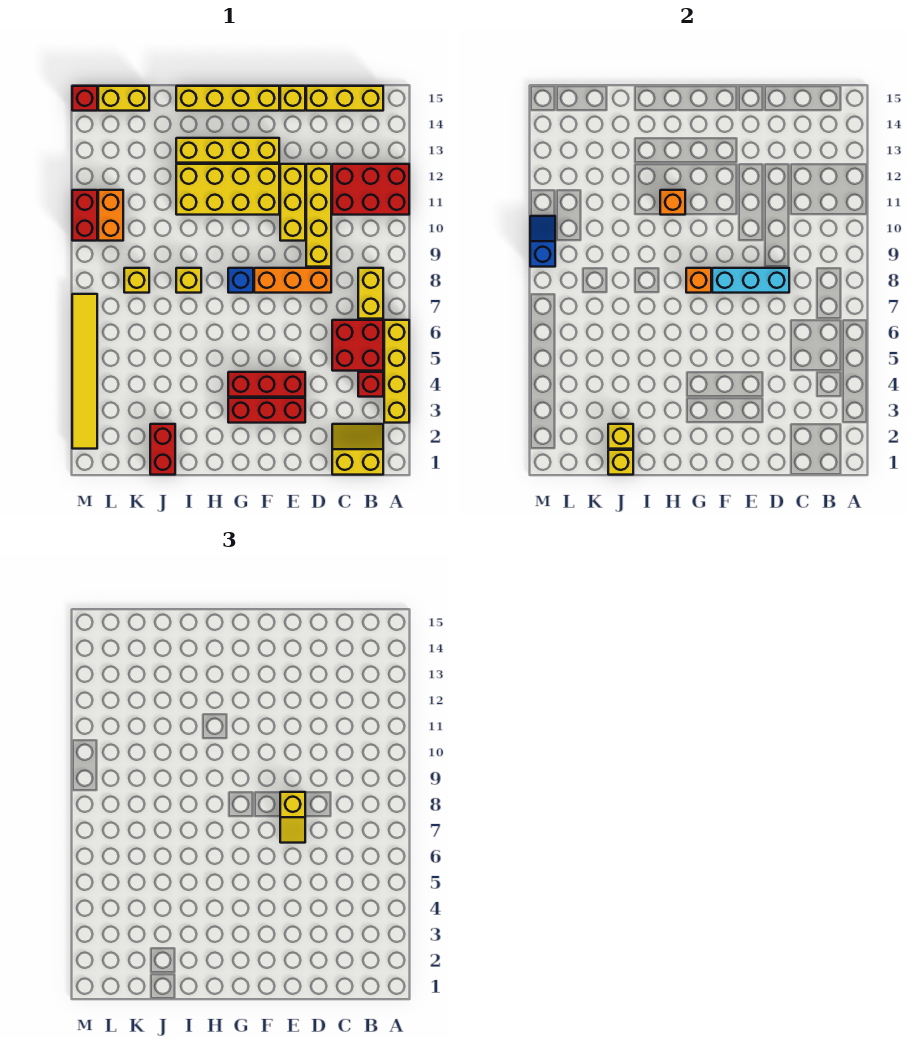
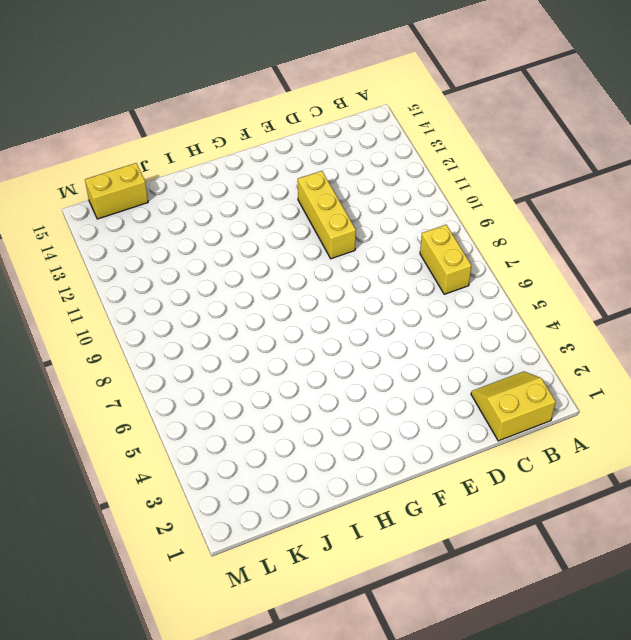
none -> yellow 1x4 brick [384,320,409,423]
none -> red 2x3 brick [332,164,409,215]
none -> red 1x1 brick [358,372,383,397]
none -> red 2x2 brick [332,320,383,371]

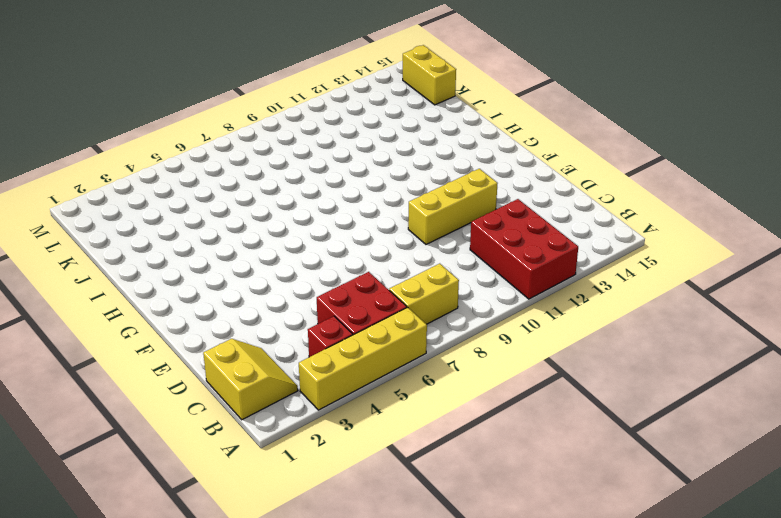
none -> yellow 1x3 brick [306,86,383,111]
none -> orange 1x3 brick [254,268,331,293]
none -> yellow 1x4 brick [306,164,331,267]
none -> red 1x3 brick [228,398,305,423]

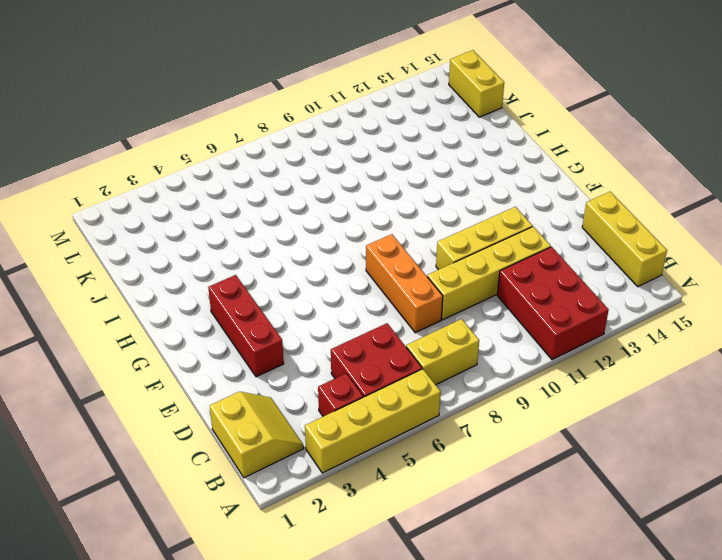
none -> red 1x3 brick [228,372,305,397]
none -> yellow 1x1 brick [280,86,305,111]
none -> yellow 2x4 brick [176,164,279,215]
none -> yellow 1x4 brick [176,138,279,163]

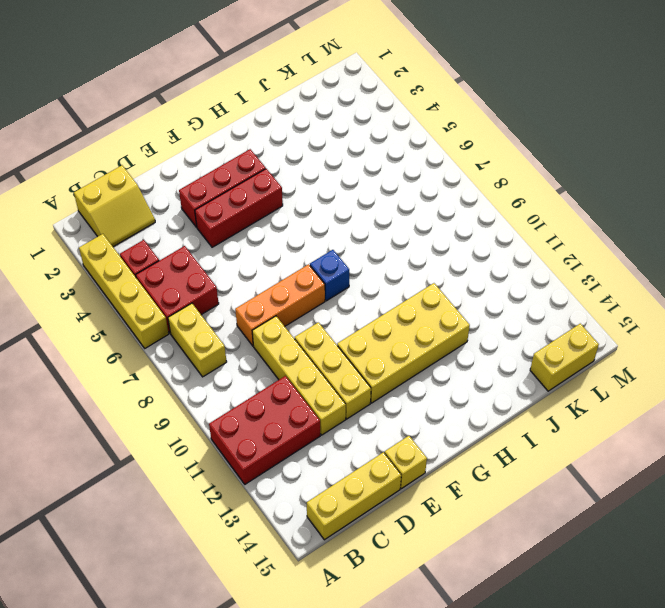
none -> yellow 1x4 brick [176,138,279,163]
none -> yellow 1x4 brick [176,86,279,111]
none -> yellow 1x1 brick [176,268,201,293]
none -> red 1x2 brick [150,424,175,475]

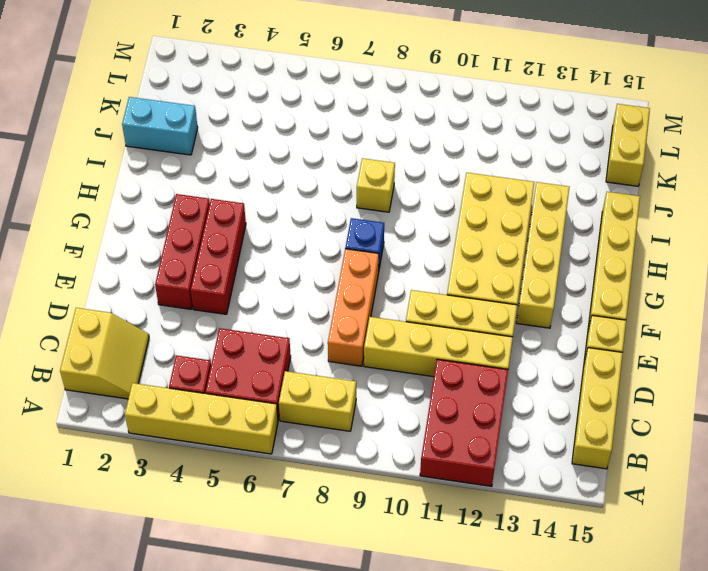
cyan 1x2 brick [122,97,198,155] -> red 1x2 brick [150,424,175,475]
none -> yellow 1x1 brick [124,268,149,293]
none -> orange 1x2 brick [98,190,123,241]
none -> yellow 1x6 tile [72,294,97,449]
none -> red 1x2 brick [72,190,97,241]

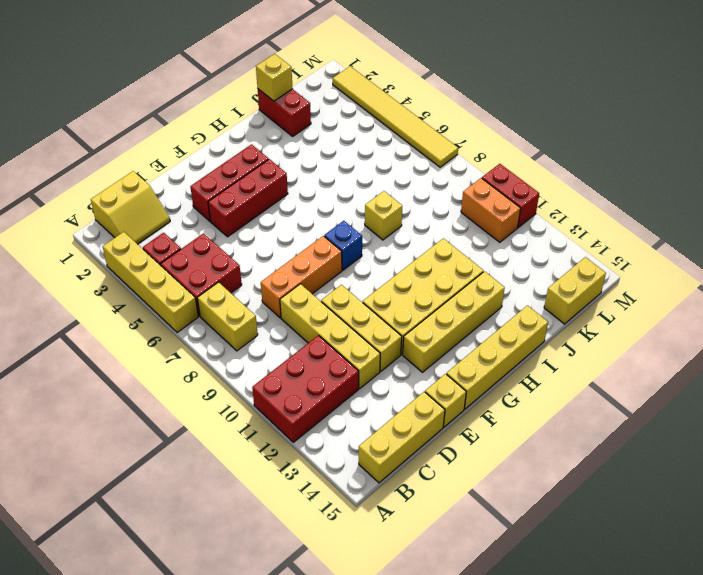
none -> yellow 1x1 brick [124,268,149,293]
none -> red 1x1 brick [72,86,97,111]
none -> cyan 1x3 brick [712,268,789,293]
none -> orange 1x1 brick [686,268,711,293]

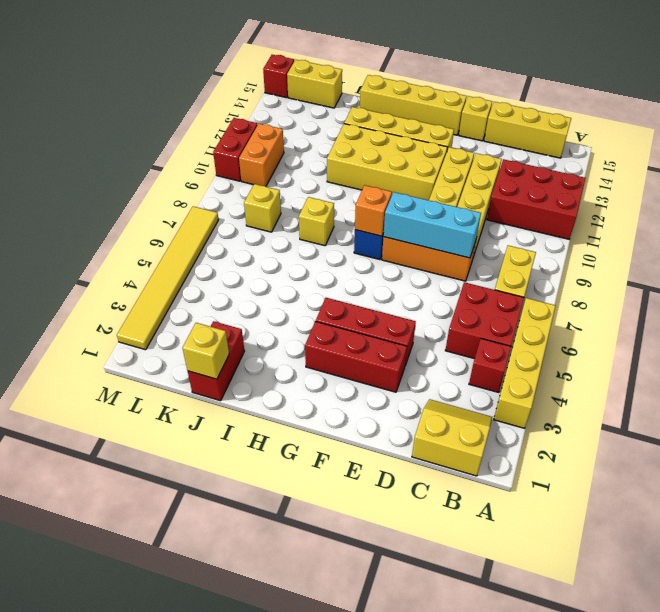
none -> orange 1x1 brick [660,190,685,215]
none -> yellow 1x1 brick [608,424,633,449]
none -> blue 1x2 slope [530,216,555,267]
none -> yellow 1x2 slope [280,792,305,843]

